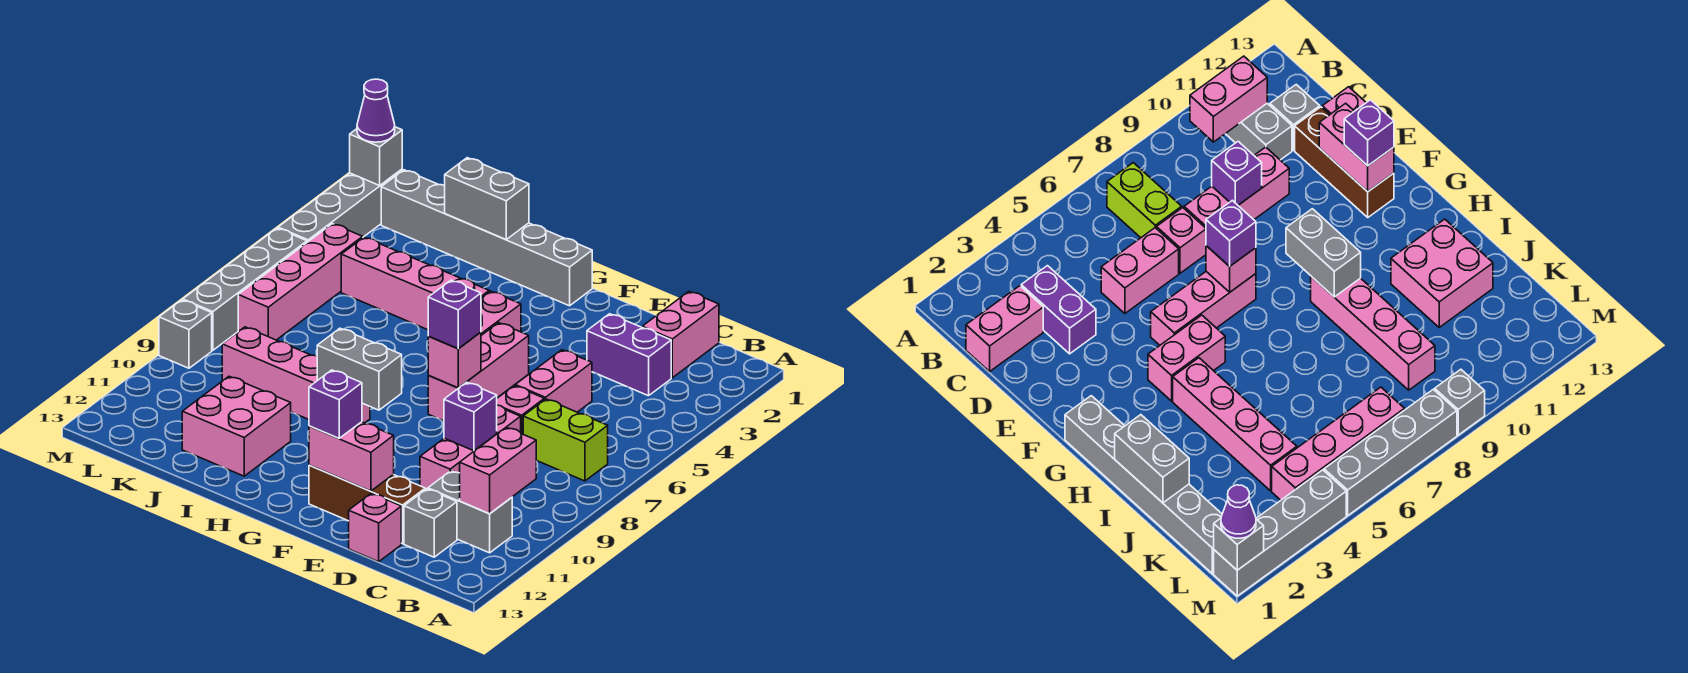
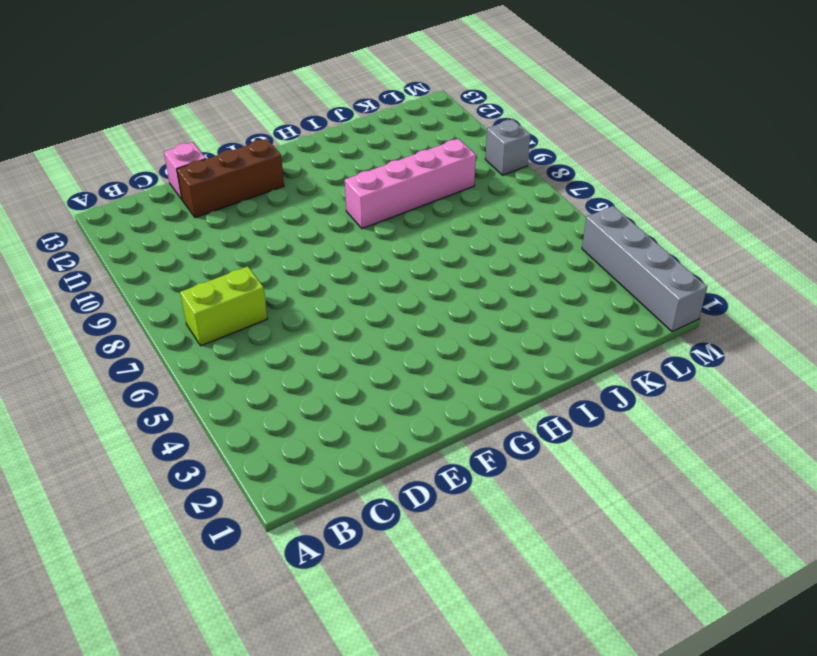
none -> grey 1x2 brick [428,471,512,553]
none -> pink 1x2 brick [642,292,719,378]
none -> purple 1x2 brick [587,314,671,396]
none -> grey 1x1 brick [404,489,457,557]

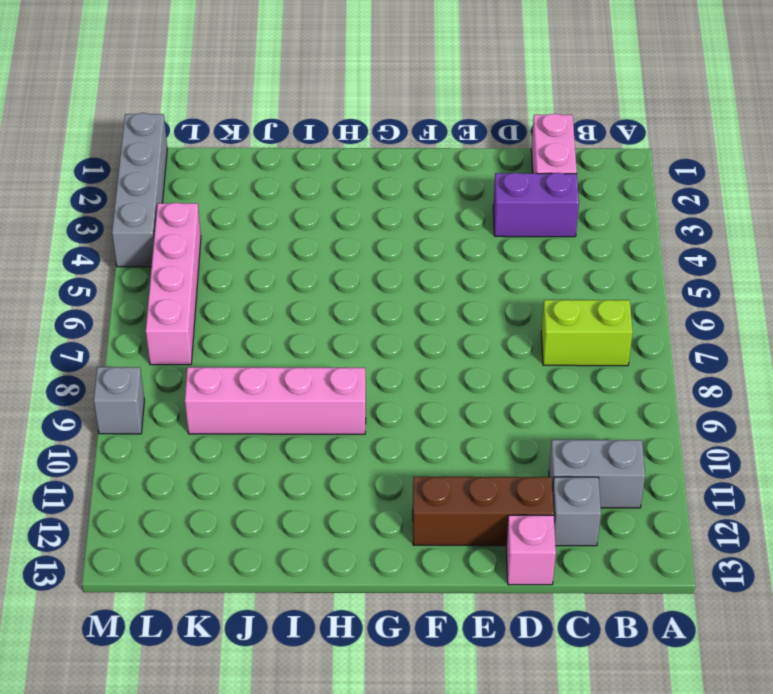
none -> pink 1x2 brick [515,350,592,412]
none -> pink 1x1 brick [497,386,544,434]
none -> pink 1x3 brick [420,405,521,490]
none -> pink 1x3 brick [428,323,529,421]

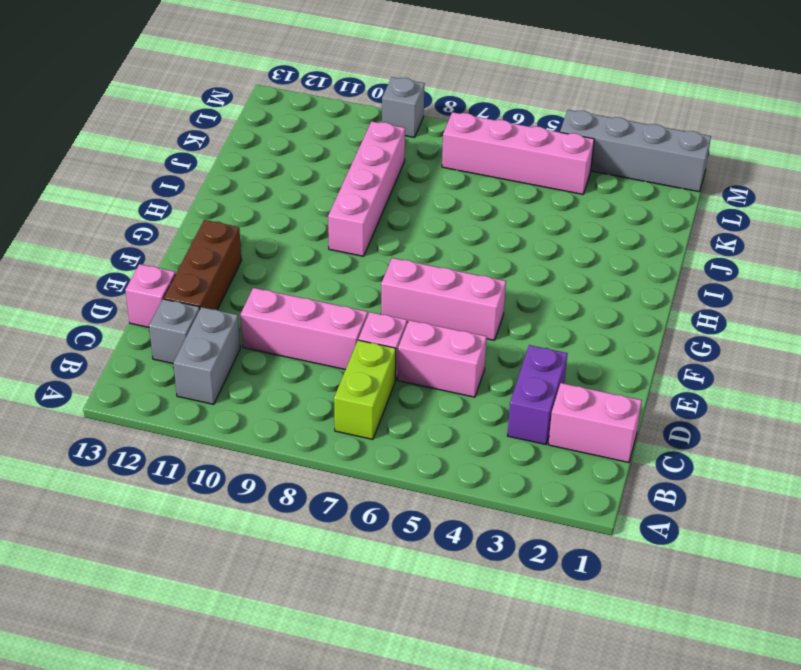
none -> grey 1x6 brick [381,170,592,306]
none -> pink 1x2 brick [481,291,521,335]
none -> pink 1x4 brick [341,237,489,330]
none -> pink 2x2 brick [182,376,291,476]

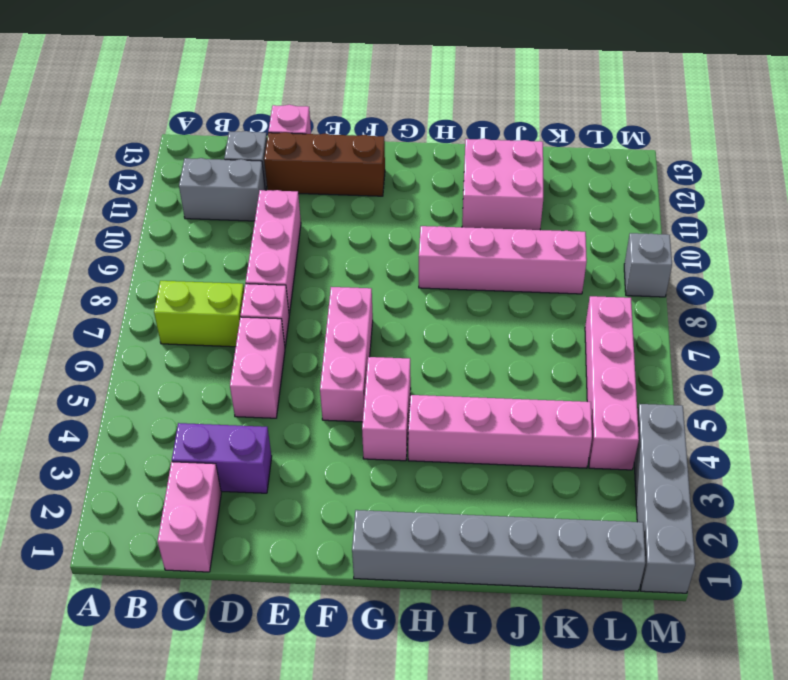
none -> grey 1x4 brick [183,228,307,350]
none -> pink 1x2 brick [460,427,536,514]
none -> purple 1x1 brick [444,382,497,451]
none -> pink 1x2 brick [309,422,394,491]

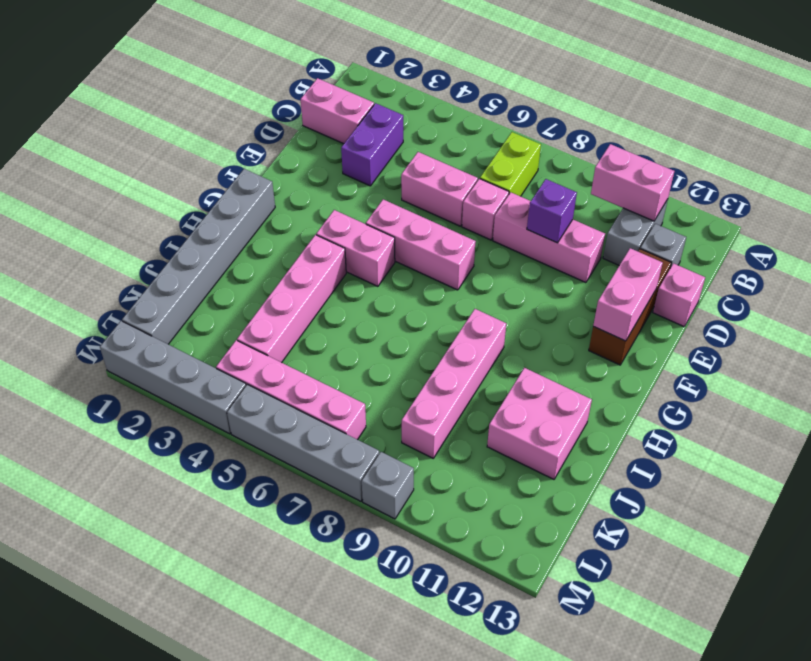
none -> pink 1x1 brick [428,332,481,388]
none -> grey 1x2 brick [317,328,402,410]
none -> grey 1x2 brick [445,158,529,240]
none -> grey 1x1 brick [350,127,402,186]

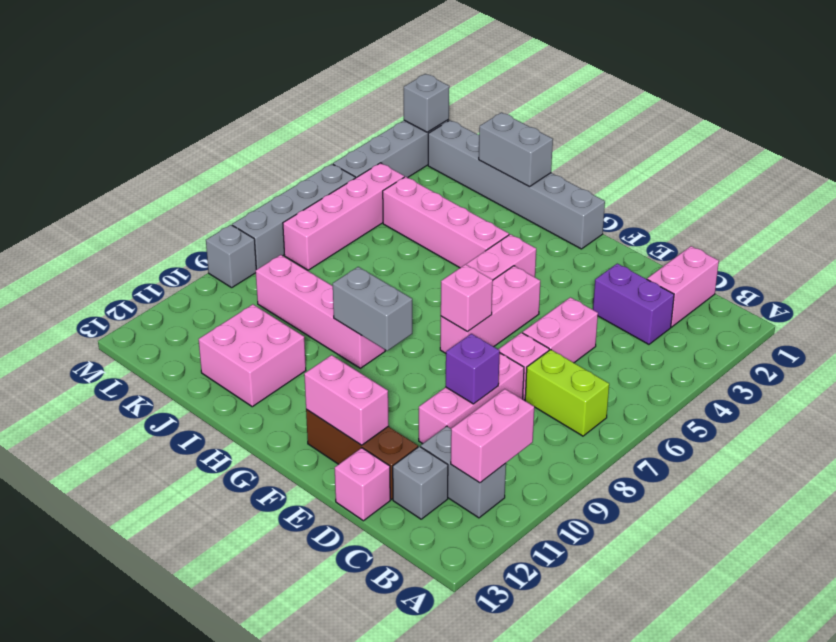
none -> purple 1x1 brick [428,280,481,348]
none -> purple 1x1 brick [309,370,362,438]
none -> purple 1x1 cone [357,79,395,142]

